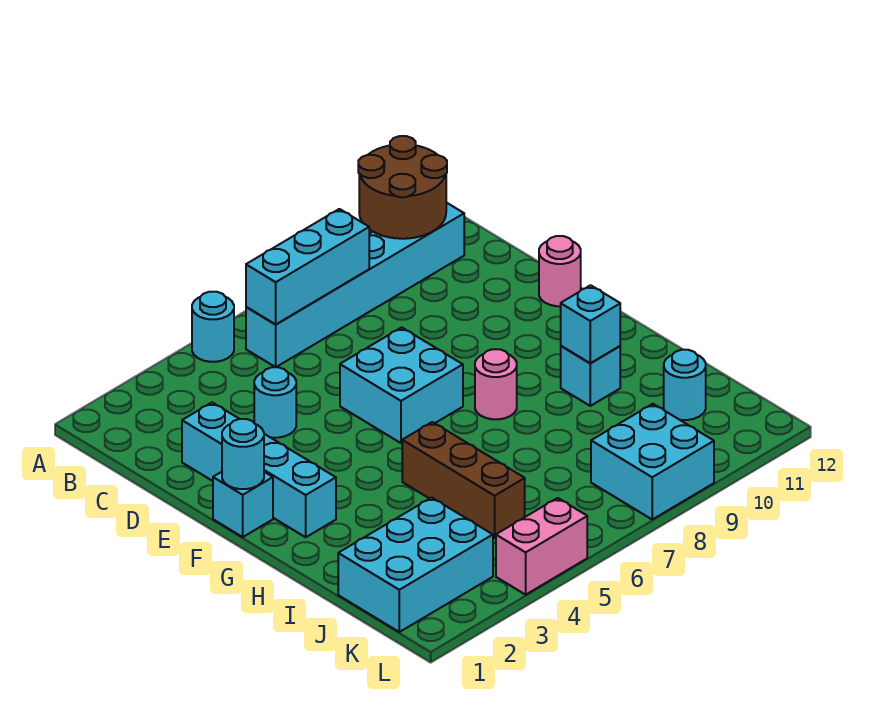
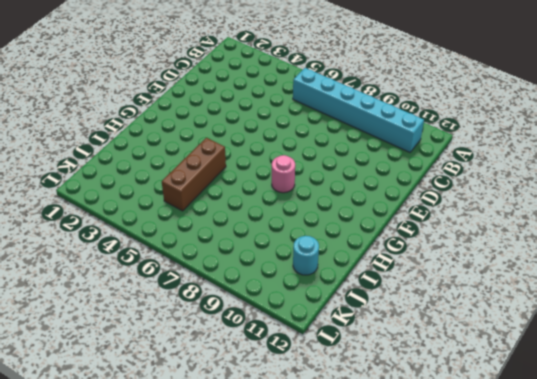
none -> cyan 1x1 round brick [192,292,234,362]
none -> cyan 1x4 brick [182,402,336,537]
none -> cyan 1x1 round brick [254,367,296,438]

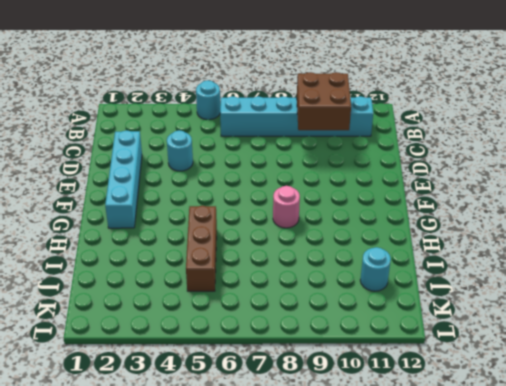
brown 2x2 brick [297,72,351,130] -> brown 2x2 round brick [358,136,447,239]
none -> cyan 2x2 brick [340,327,463,443]
none -> pink 1x1 round brick [539,236,581,306]
none -> cyan 1x1 brick [213,472,273,537]

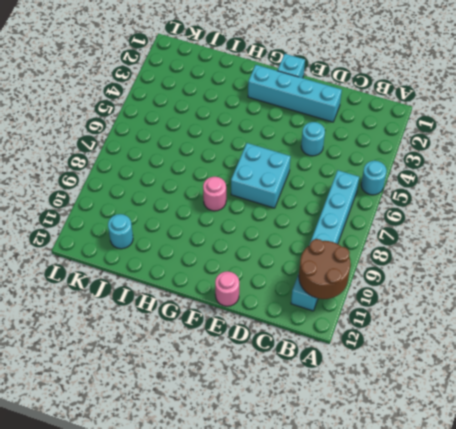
none -> brown 1x3 brick [402,422,525,538]
none -> cyan 1x1 brick [561,346,620,406]
none -> cyan 2x3 brick [338,498,493,632]

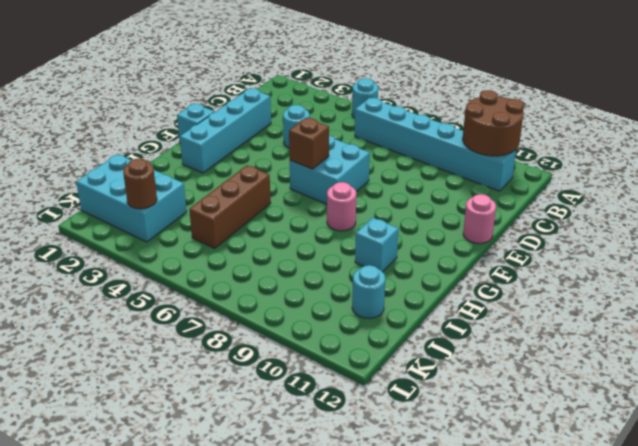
brown 1x1 brick [289,118,329,169] -> none
brown 1x1 round brick [123,159,157,209] -> none
none -> cyan 2x2 brick [591,404,714,519]
none -> pink 1x2 brick [496,498,587,595]
none -> cyan 1x3 brick [246,209,369,324]

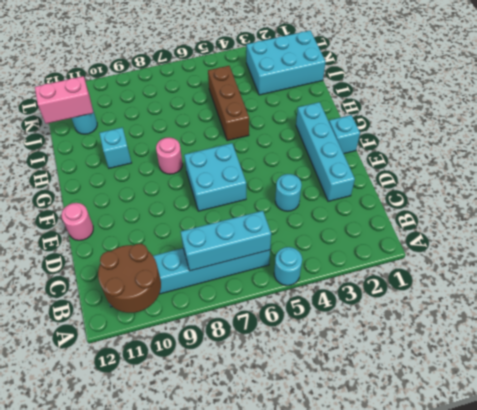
pink 1x2 brick [35,76,93,124] -> pink 1x2 brick moved to [496,498,587,595]
none -> cyan 2x2 brick [591,404,714,519]
none -> cyan 1x1 round brick [222,419,264,489]
none -> cyan 1x1 brick [561,285,620,363]

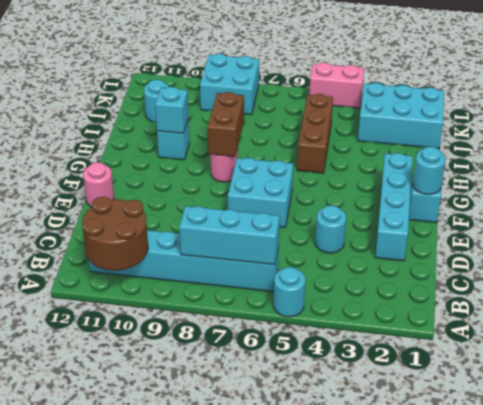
brown 1x2 brick [207,92,244,157] -> none

